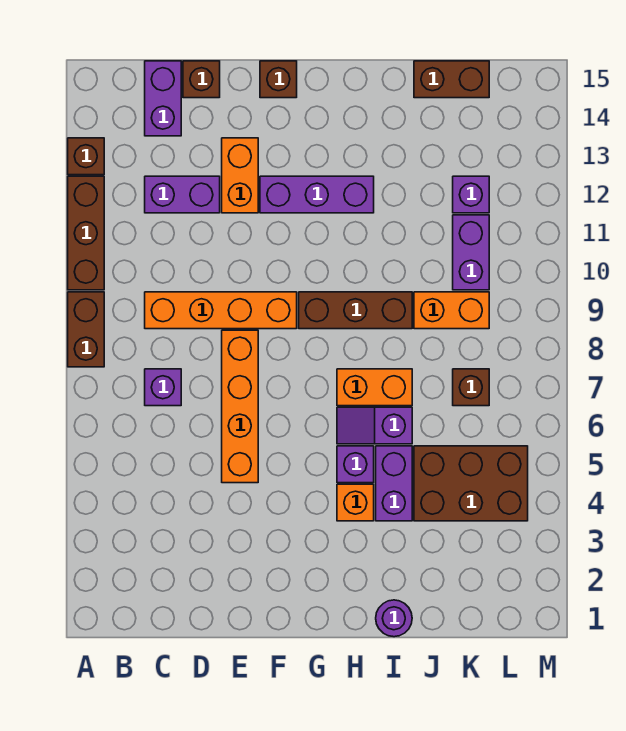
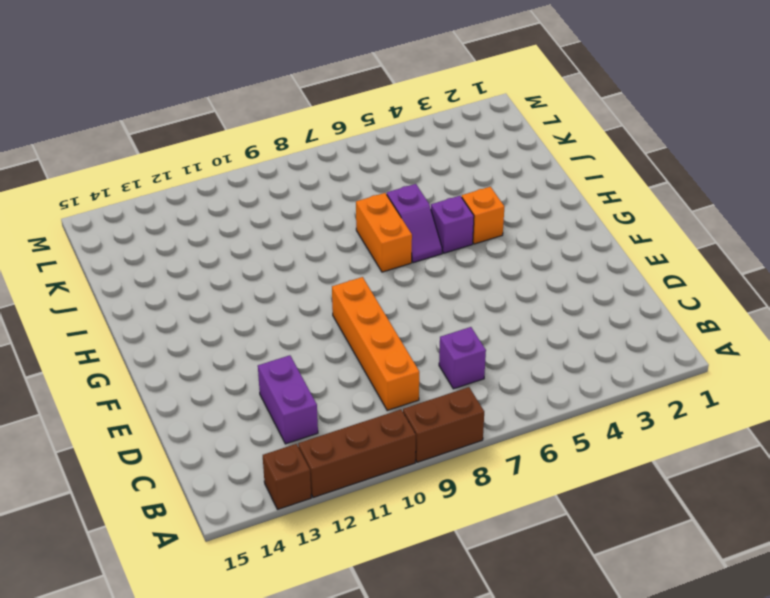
none -> purple 1x2 brick [145,61,181,136]
none -> brown 1x1 brick [183,61,220,98]
none -> orange 1x4 brick [222,330,258,483]

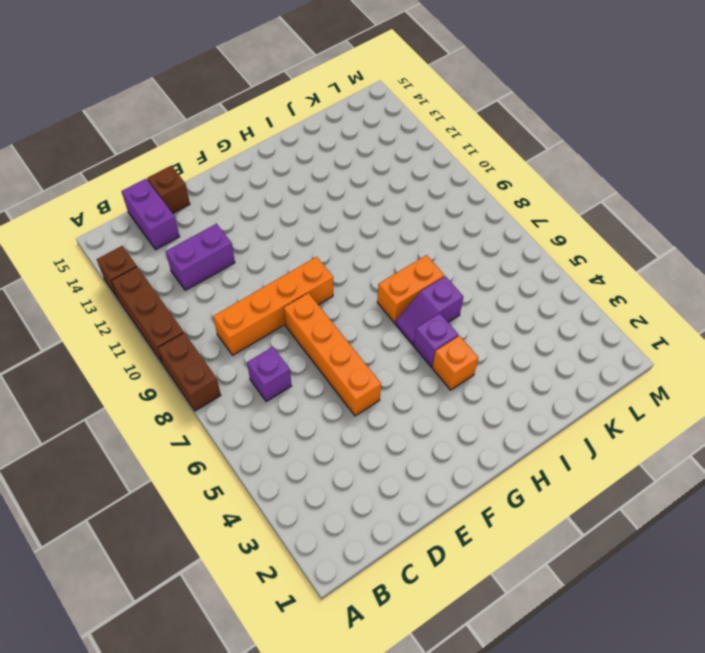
none -> orange 1x2 brick [222,138,258,213]
none -> purple 1x3 brick [260,176,374,213]
none -> brown 1x1 brick [260,61,297,98]

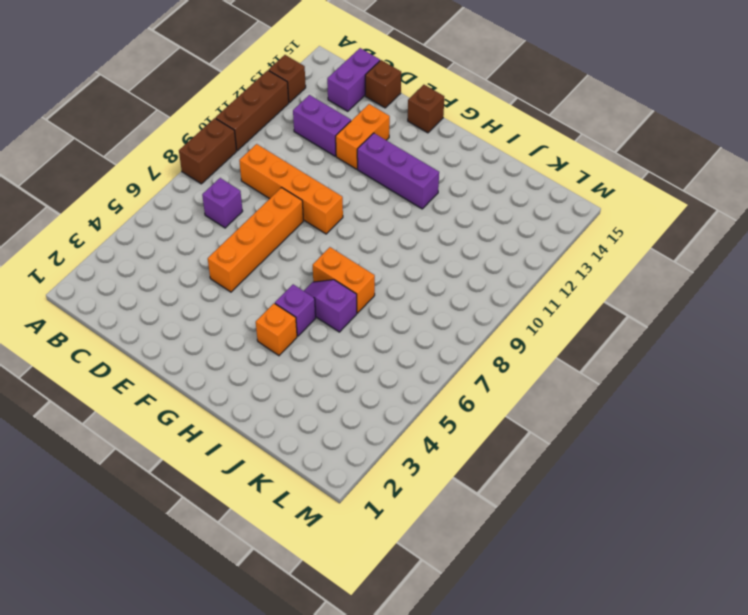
none -> brown 1x3 brick [299,292,412,329]
none -> purple 1x1 round brick [376,600,412,637]
none -> purple 1x2 brick [376,446,412,521]

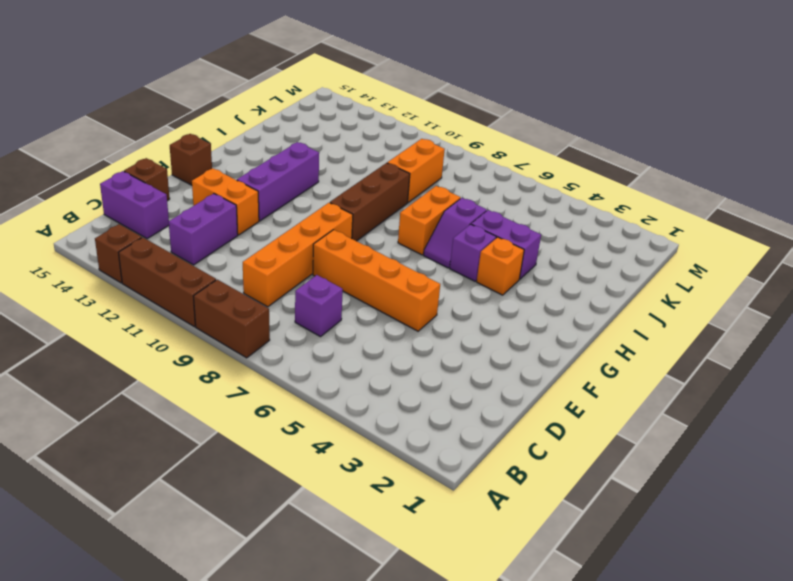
none -> purple 1x1 round brick [376,600,412,637]
none -> brown 2x3 brick [414,446,528,521]
none -> brown 1x2 brick [414,61,489,98]

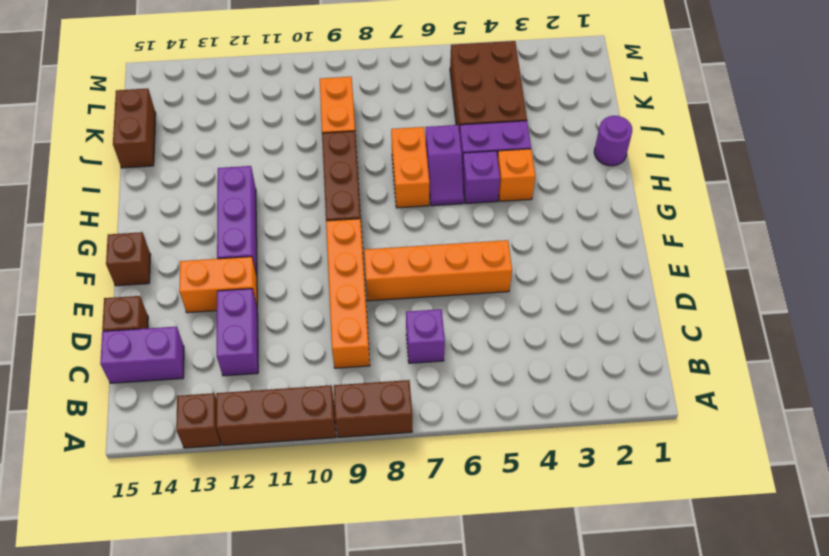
none -> brown 1x1 brick [453,369,489,406]
none -> purple 1x2 brick [453,215,489,290]
none -> purple 1x1 brick [453,176,489,213]

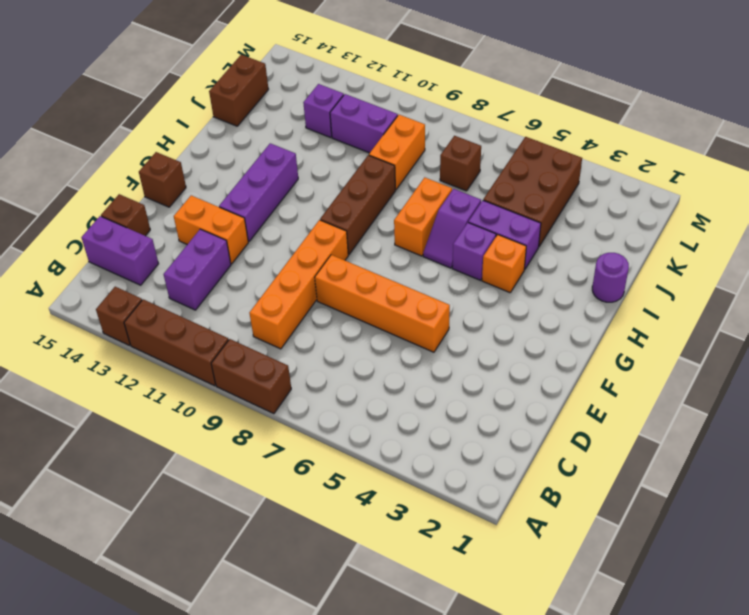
none -> purple 1x1 brick [145,369,181,406]

